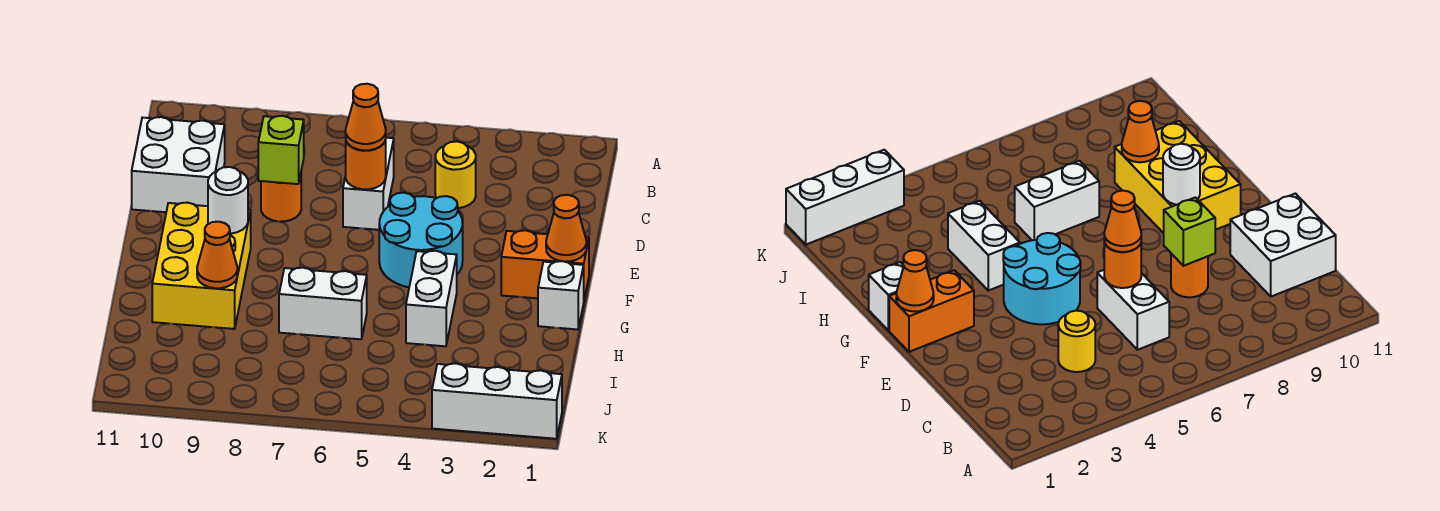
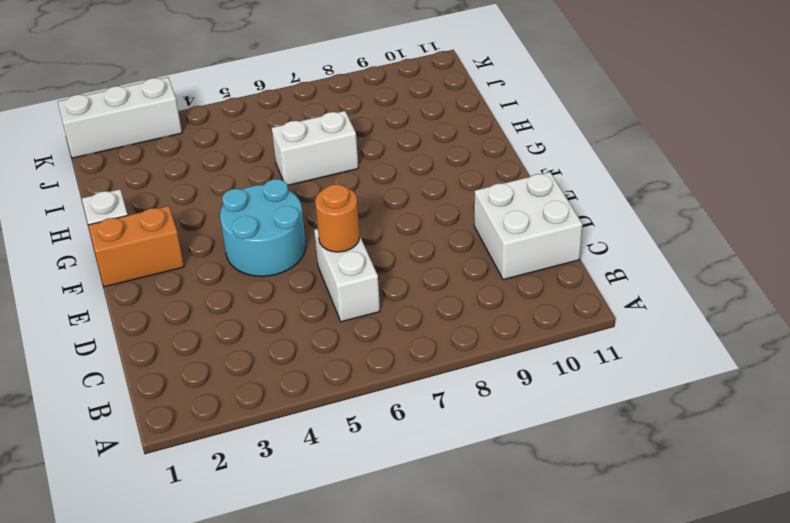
none -> yellow 1x1 round brick [435,142,476,208]
none -> orange 1x1 round brick [261,175,301,222]
none -> yellow 2x3 brick [152,203,251,329]

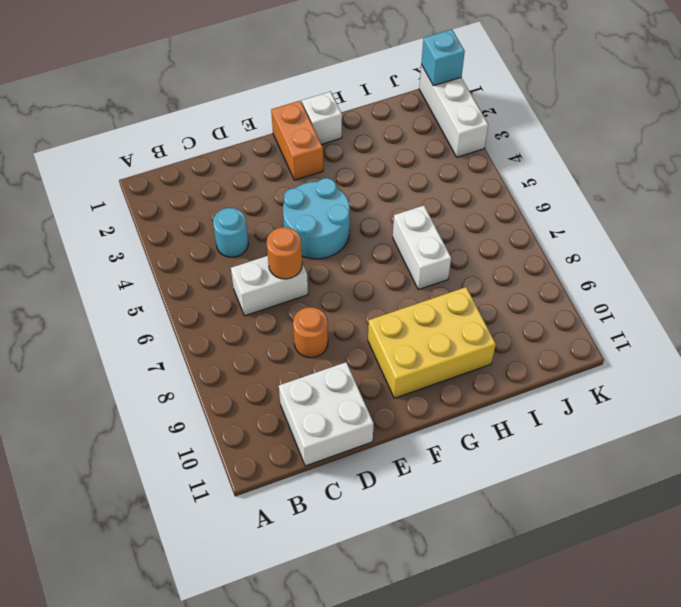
cyan 1x1 round brick [213,208,248,257] -> yellow 1x1 round brick [435,142,476,208]
cyan 1x1 brick [421,29,465,86] -> none
none -> white 1x2 brick [406,251,457,346]
none -> lime 1x1 brick [258,116,304,184]
none -> orange 1x1 cone [546,195,586,262]

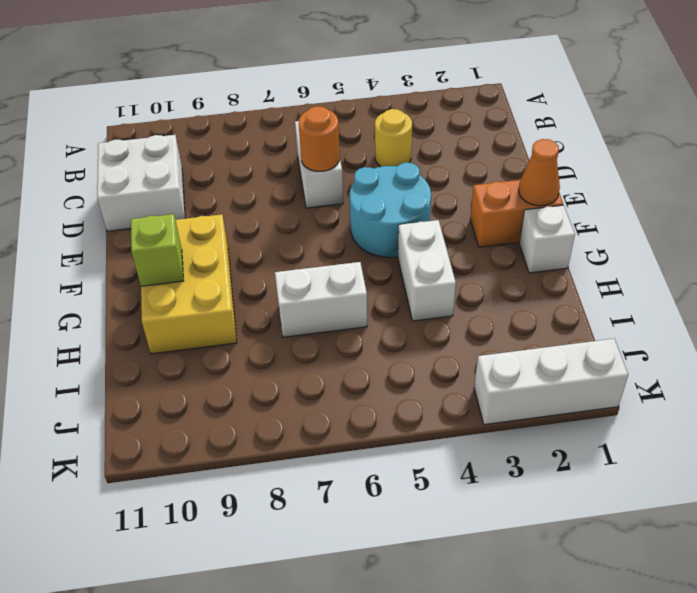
lime 1x1 brick [131,214,184,286] -> lime 1x1 brick moved to [258,116,304,184]
none -> orange 1x1 round brick [261,175,301,222]
none -> white 1x1 round brick [208,167,248,234]
none -> orange 1x1 cone [197,222,237,288]

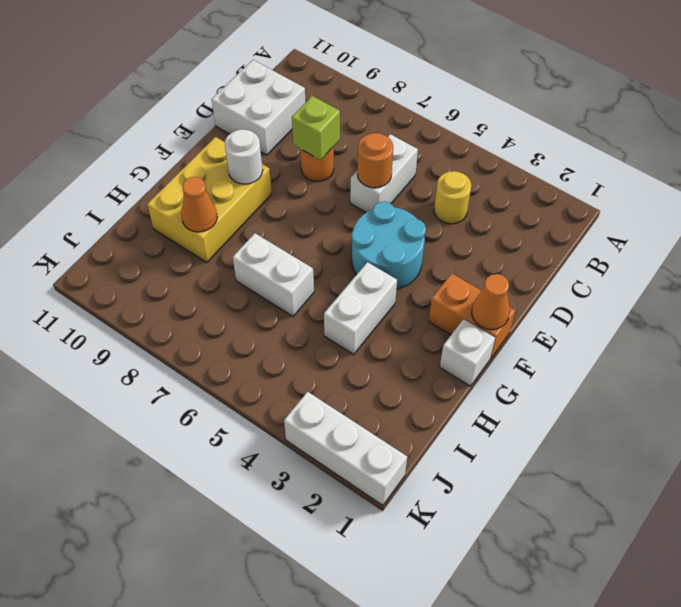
none -> orange 1x1 cone [346,84,386,150]

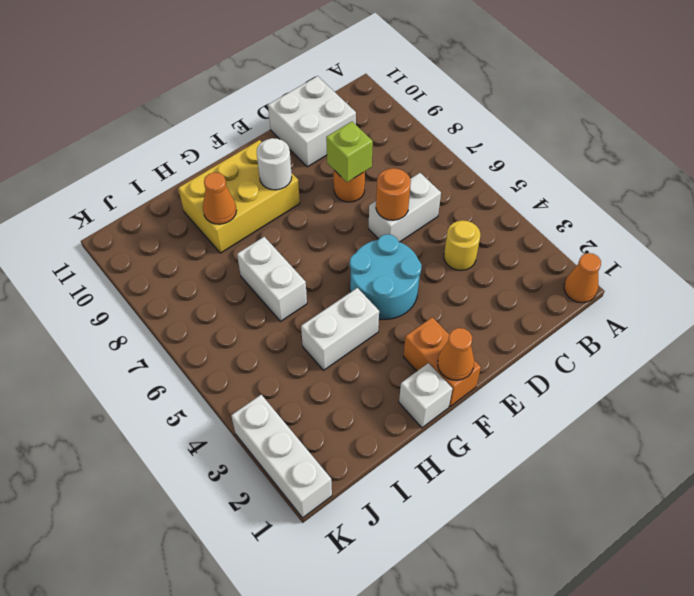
orange 1x1 cone [564,253,601,303] -> orange 1x1 cone moved to [346,84,386,150]

